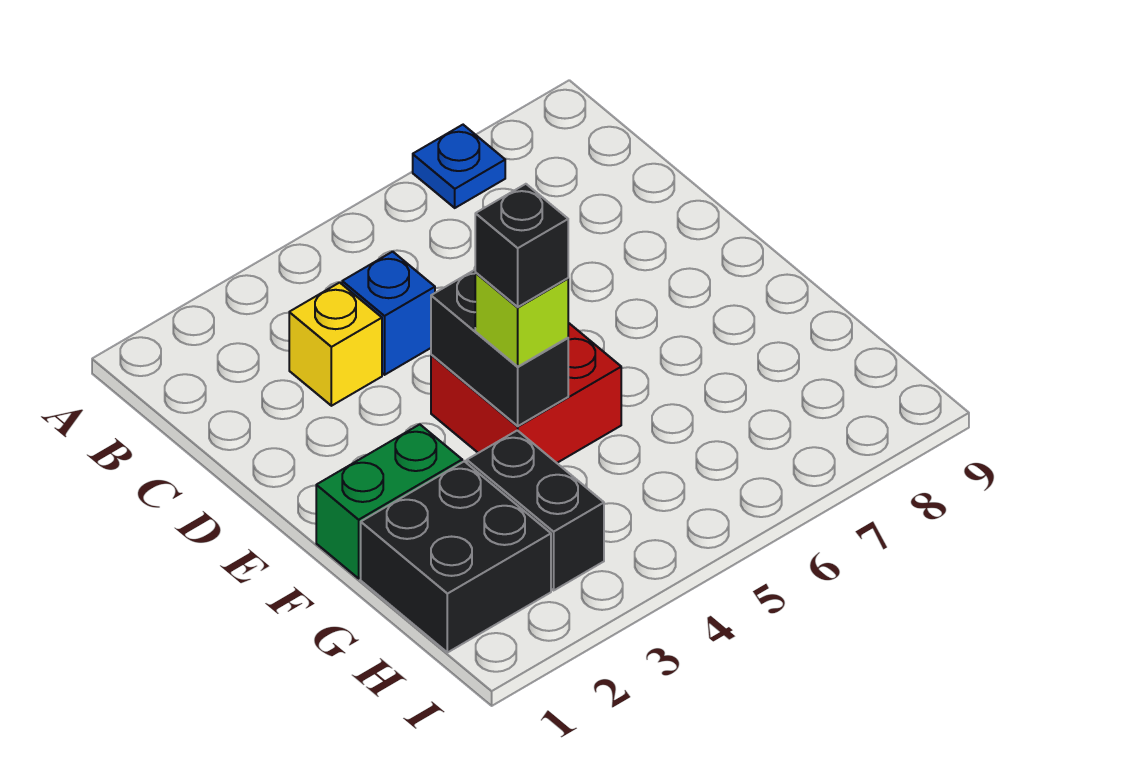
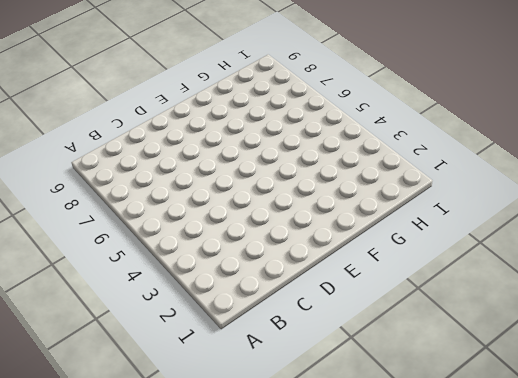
none -> blue 1x1 plate [413,125,505,208]
none -> yellow 1x1 brick [289,283,382,406]

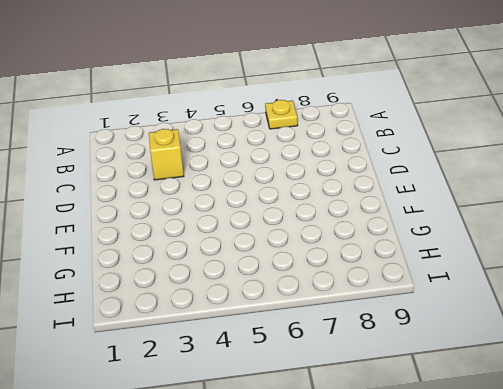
yellow 1x1 plate [265,100,298,129] -> blue 1x1 plate [413,125,505,208]
none -> blue 1x1 brick [342,252,435,375]
none -> red 2x2 brick [431,323,621,463]

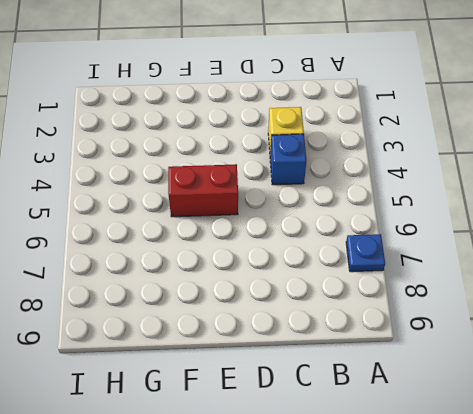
red 1x2 brick [168,164,238,217] -> red 2x2 brick [431,323,621,463]
none -> green 1x2 brick [316,424,462,578]
none -> black 2x2 brick [361,461,551,653]

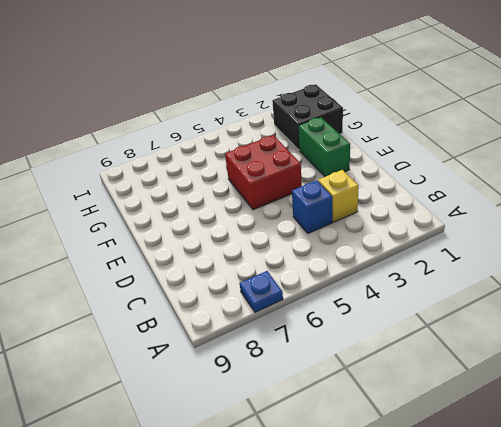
green 1x2 brick [299,117,350,177] -> green 1x2 brick turned to [316,424,462,578]
none -> black 1x2 brick [467,430,604,590]
none -> black 1x2 brick [431,270,568,426]

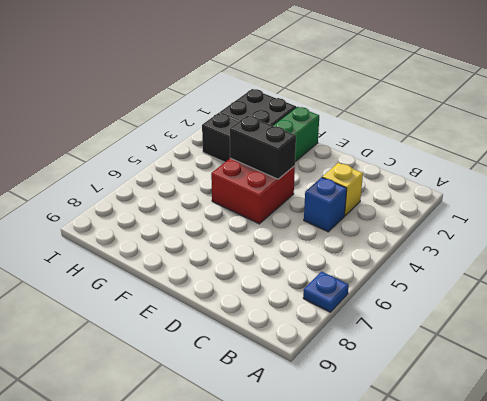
none -> lime 1x1 brick [475,273,568,367]
none -> black 1x1 brick [475,184,568,307]

